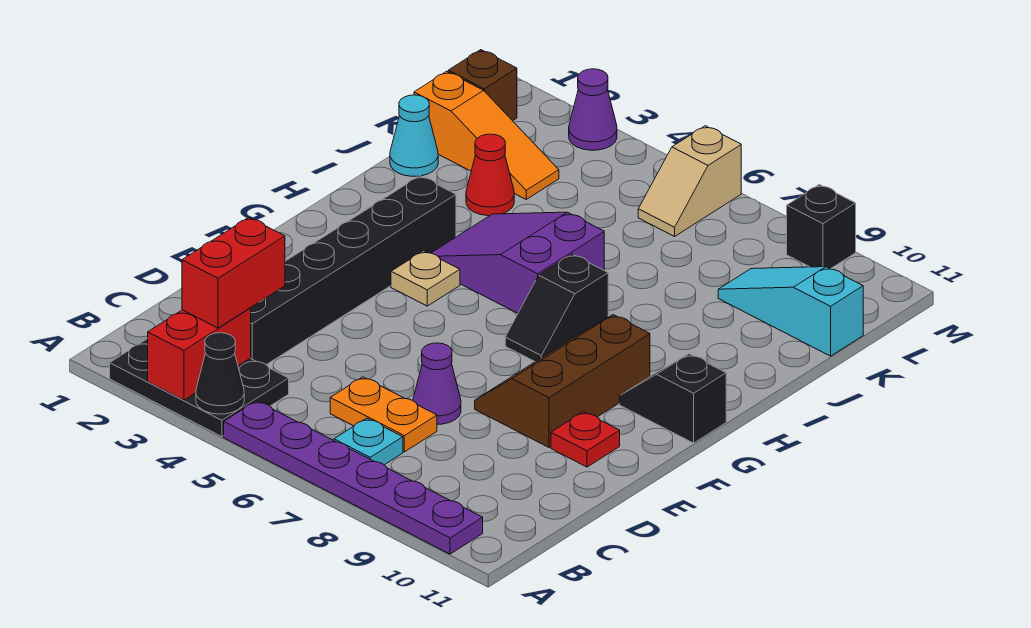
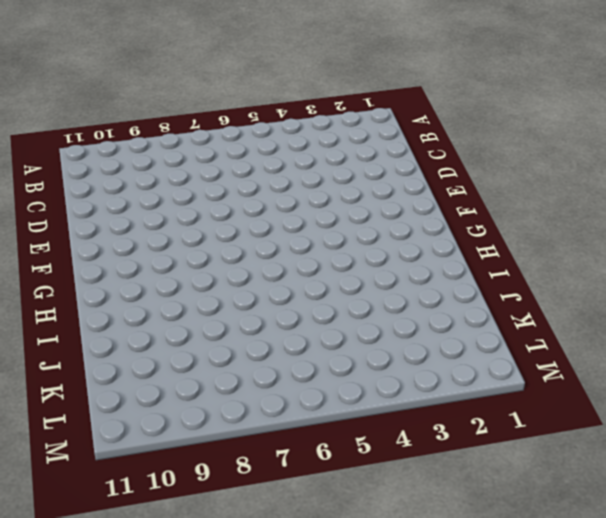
none -> black 2x3 plate [110,339,289,437]
none -> purple 1x6 plate [224,401,483,554]
none -> cyan 1x1 plate [334,418,403,465]

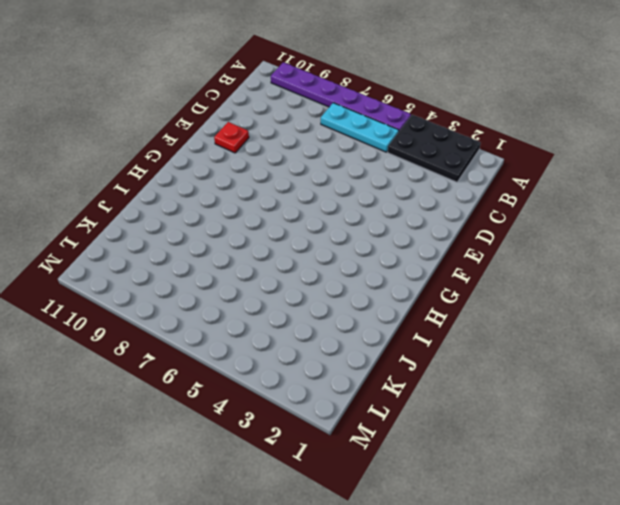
cyan 1x3 plate [321,103,399,152] -> cyan 1x1 plate [334,418,403,465]
none -> black 1x6 brick [251,176,456,365]
none -> orange 1x2 plate [330,377,437,452]
none -> purple 1x1 cone [413,343,461,424]

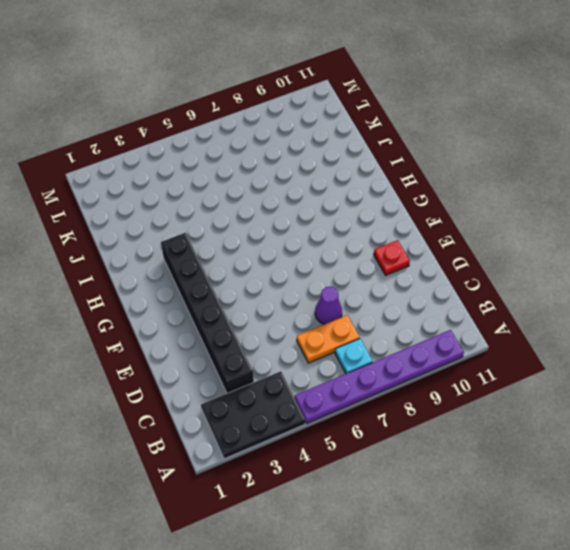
none -> brown 2x3 slope [475,315,650,447]
none -> tan 1x1 plate [391,251,460,306]
none -> black 1x2 slope [505,254,608,362]

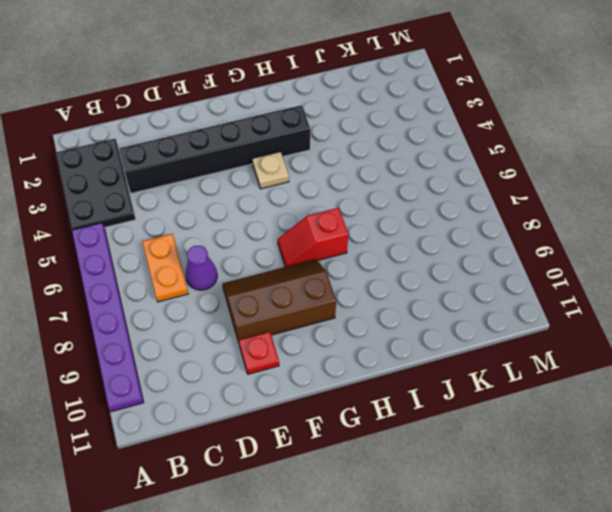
red 1x2 slope [277,208,348,267] -> black 1x2 slope [505,254,608,362]
none -> cyan 1x1 plate [334,418,403,465]
none -> black 1x2 slope [619,354,726,443]
none -> purple 2x3 slope [432,212,604,313]

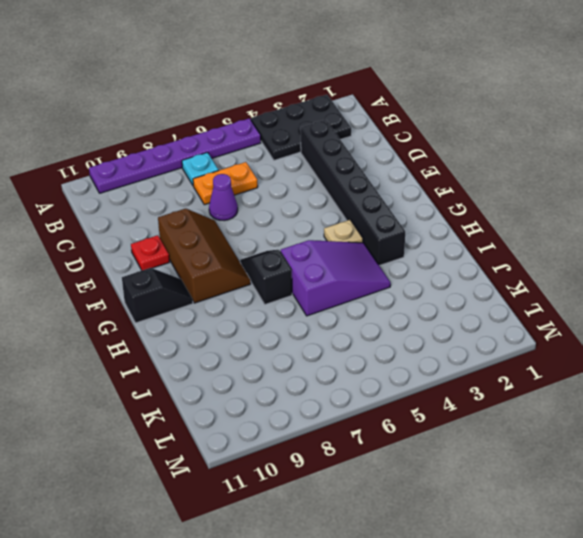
none -> cyan 1x1 cone [390,95,438,176]
none -> red 1x1 cone [466,134,514,216]
none -> orange 1x3 slope [414,71,559,199]

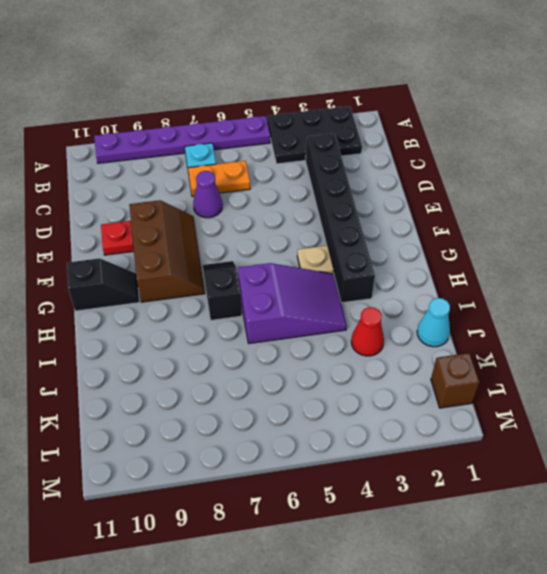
none -> orange 1x3 slope [414,71,559,199]
none -> cyan 1x3 slope [718,267,863,356]
none -> tan 1x2 slope [638,126,741,236]

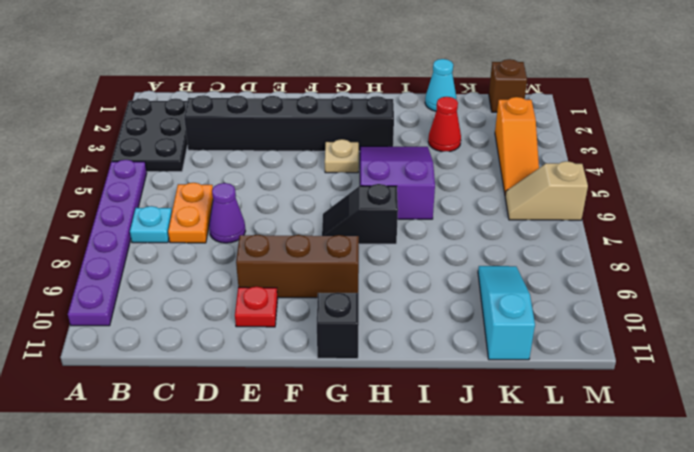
orange 1x3 slope [495,97,539,195] -> orange 1x3 slope moved to [414,71,559,199]
none -> purple 1x1 cone [569,69,617,150]
none -> black 1x1 brick [787,185,856,269]
none -> red 1x2 brick [148,308,251,400]

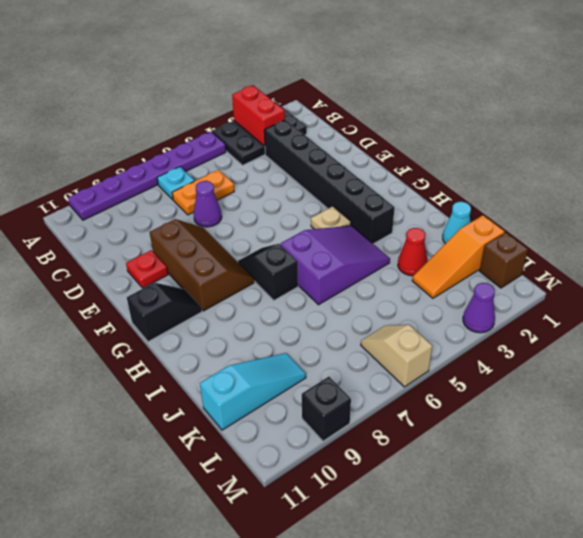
none -> black 1x1 cone [196,333,244,414]
none -> red 1x2 brick [182,217,285,328]

